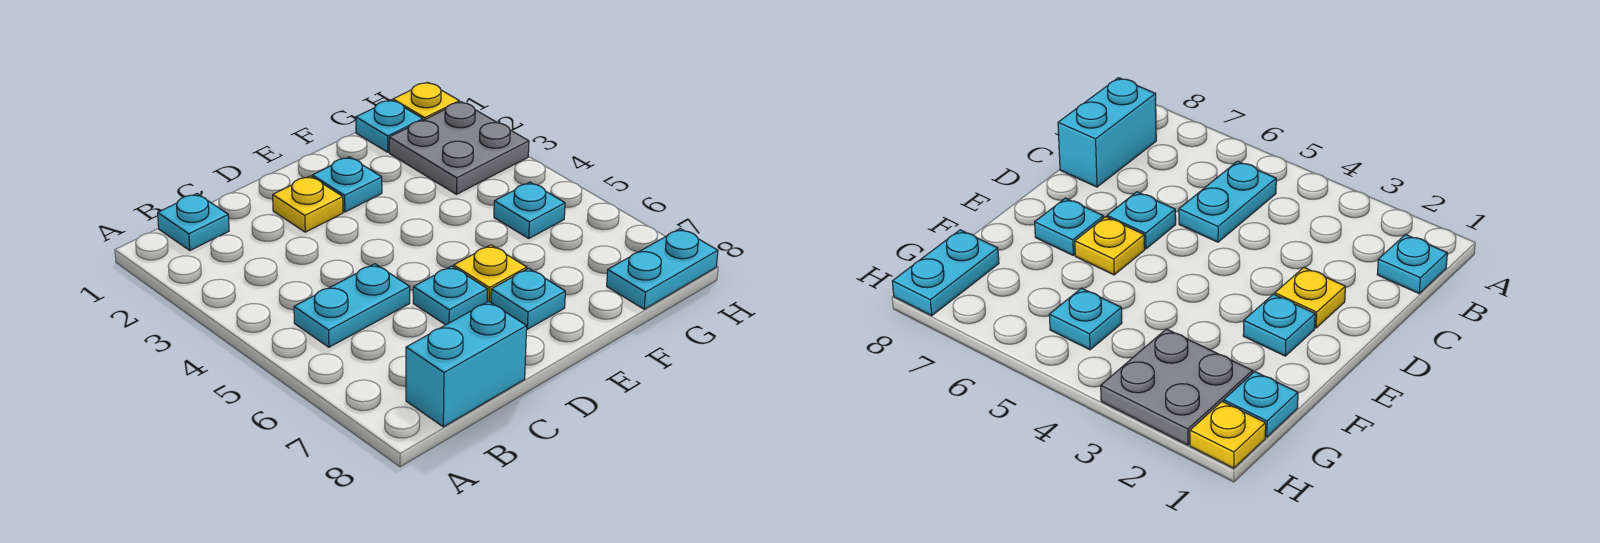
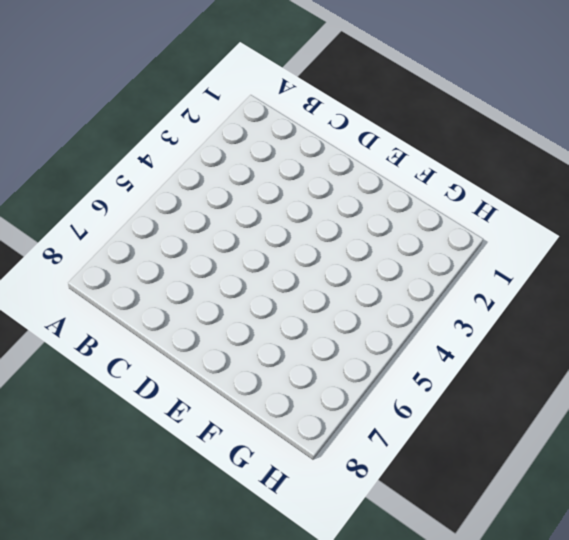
none -> cyan 1x1 plate [158,194,229,250]
none -> cyan 1x2 plate [294,264,410,347]
none -> cyan 1x2 brick [406,301,527,427]

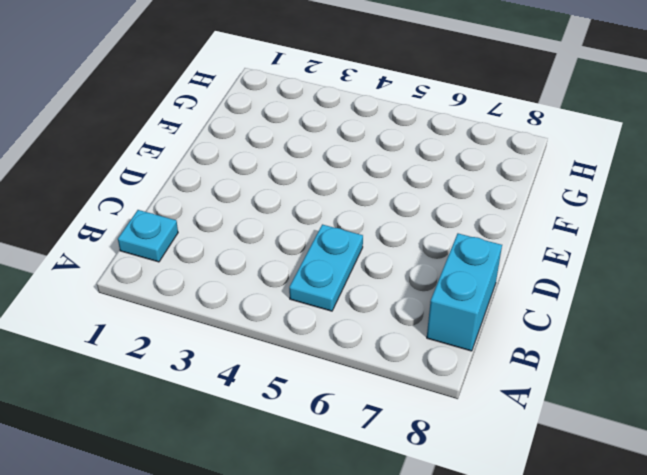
none -> yellow 1x1 plate [273,176,343,232]
none -> cyan 1x1 plate [413,266,488,325]
none -> cyan 1x1 plate [312,157,382,212]

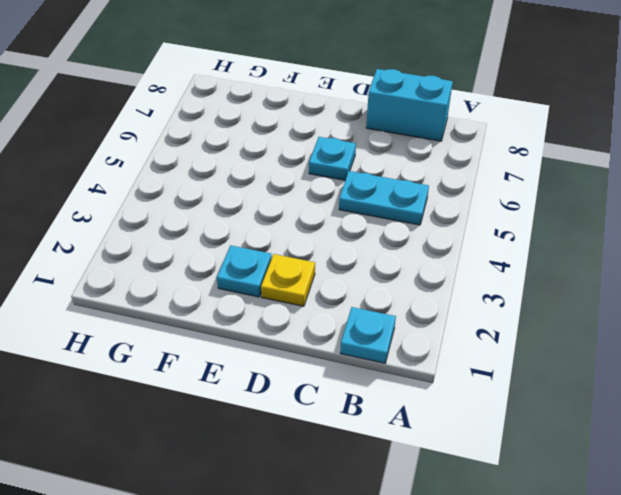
none -> yellow 1x1 plate [454,245,527,302]
none -> cyan 1x1 plate [491,268,565,329]
none -> cyan 1x1 plate [356,100,423,152]

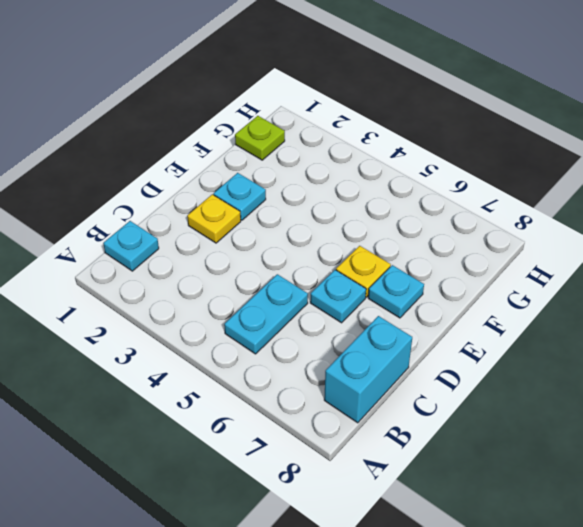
lime 1x1 plate [235,116,285,160] -> cyan 1x1 plate [356,100,423,152]
none -> grey 2x2 plate [389,102,529,194]
none -> cyan 1x1 plate [494,182,565,238]
none -> cyan 1x2 plate [607,229,718,309]

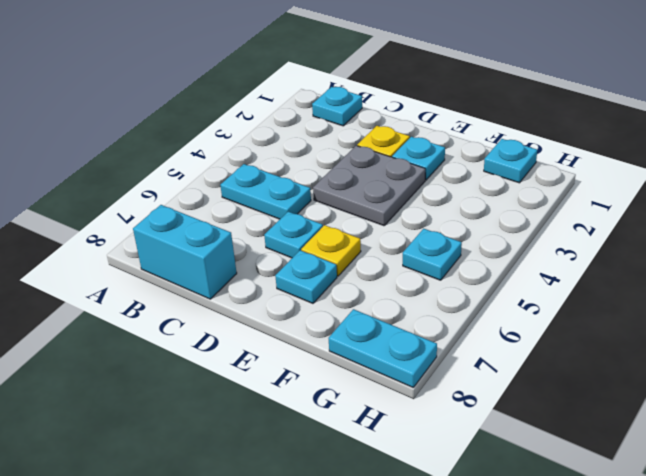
grey 2x2 plate [313,146,425,226] -> grey 2x2 plate moved to [389,102,529,194]
none -> yellow 1x1 plate [393,82,459,120]

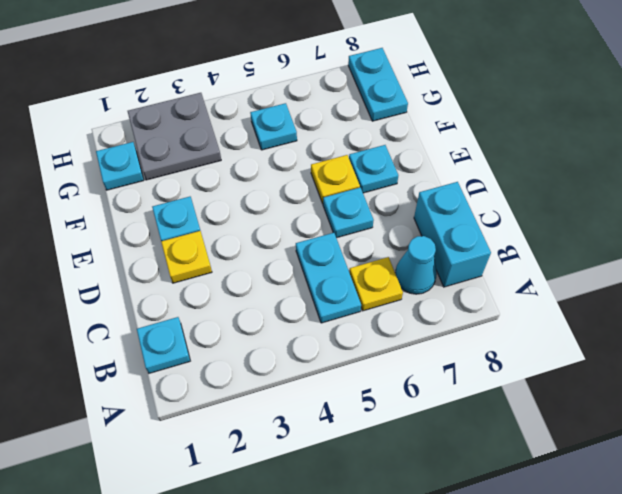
yellow 1x1 plate [349,257,403,311] -> yellow 1x1 plate moved to [393,82,459,120]
cyan 1x1 cone [395,236,437,294] -> none

